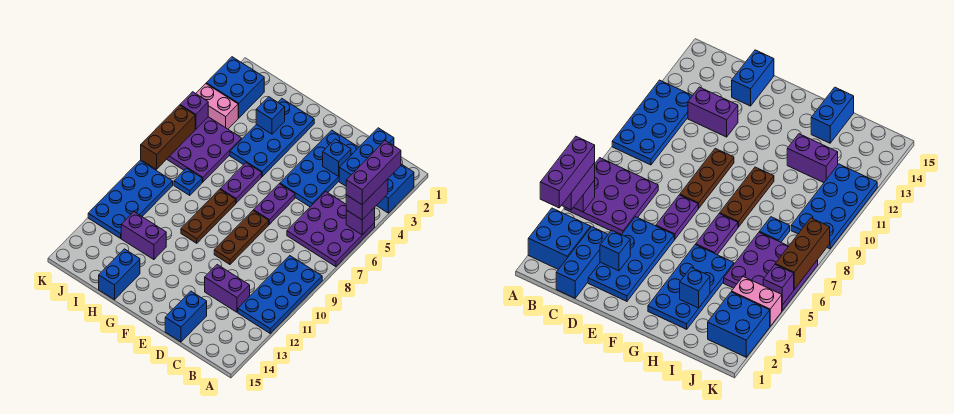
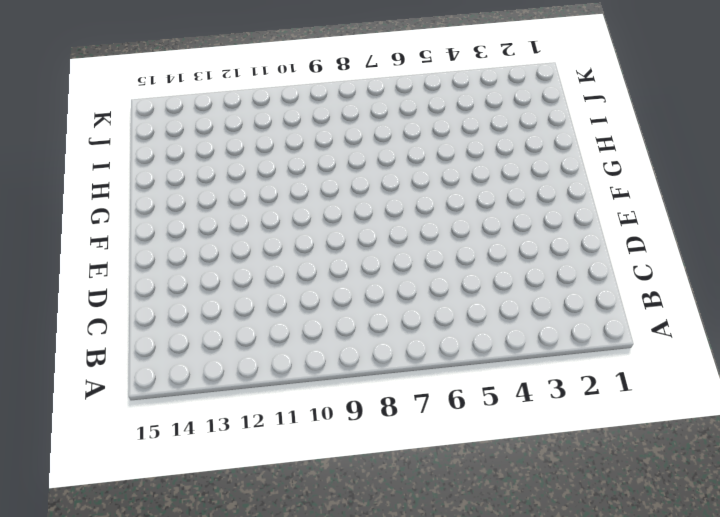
none -> blue 2x2 brick [376,164,414,213]
none -> purple 3x3 plate [287,191,375,267]
none -> blue 2x4 plate [238,256,322,333]

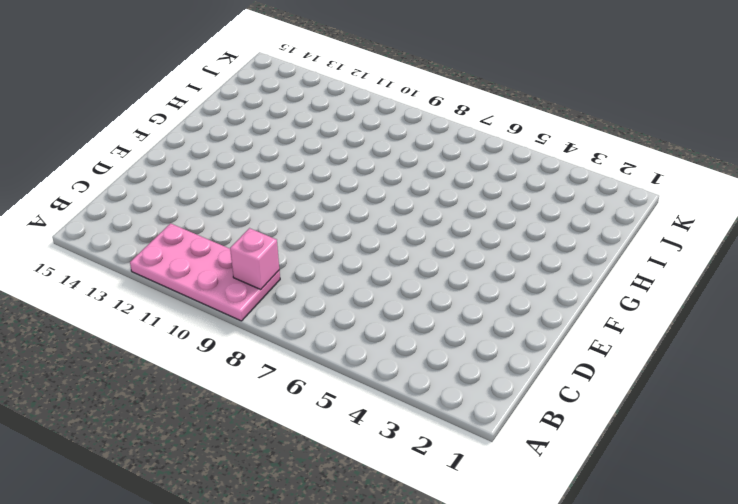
pink 2x4 plate [130,223,280,321] -> blue 2x4 plate [238,256,322,333]
pink 1x1 brick [230,228,279,289] -> none
none -> blue 2x2 brick [376,164,414,213]
none -> purple 3x3 plate [287,191,375,267]
none -> blue 1x3 brick [339,128,394,186]

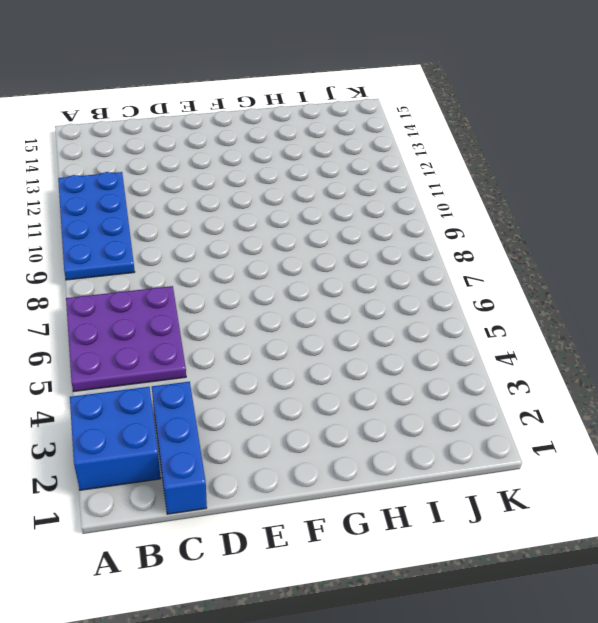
none -> purple 1x2 brick [205,265,250,312]
none -> blue 2x4 plate [280,130,359,207]
none -> blue 1x2 brick [165,291,207,342]

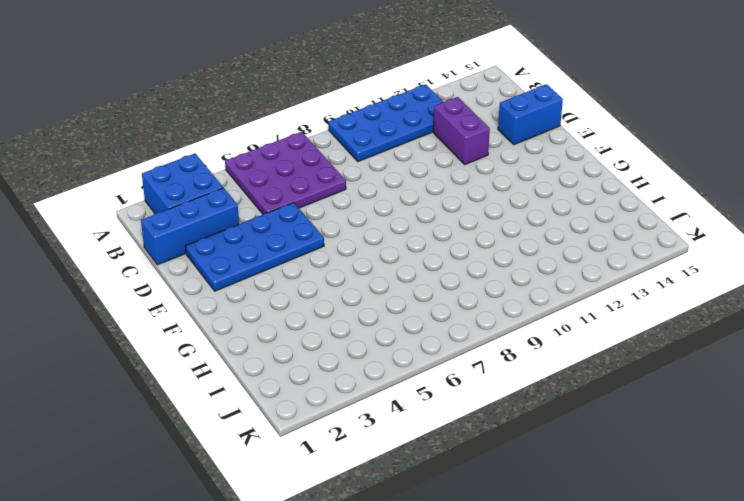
none -> purple 1x2 plate [254,184,295,224]
none -> brown 1x3 plate [214,211,269,264]
none -> blue 2x4 plate [230,99,314,176]

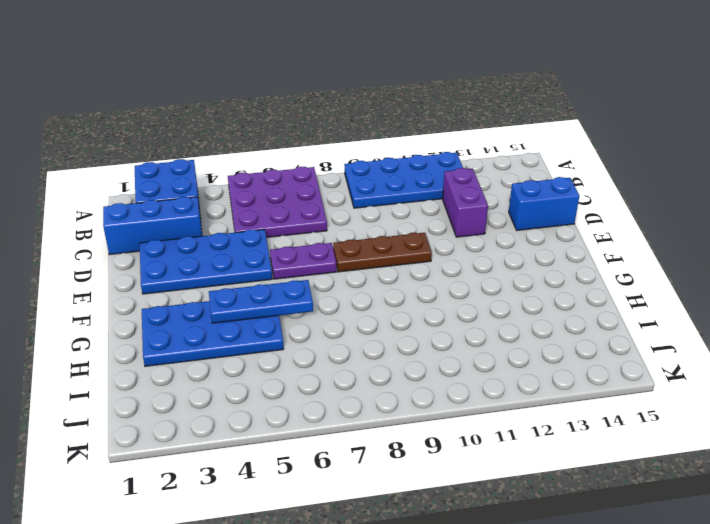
blue 1x3 plate [209,280,313,323] -> none
none -> purple 1x2 plate [220,163,262,203]
none -> brown 1x3 plate [181,189,236,243]
none -> purple 1x2 brick [121,212,166,260]

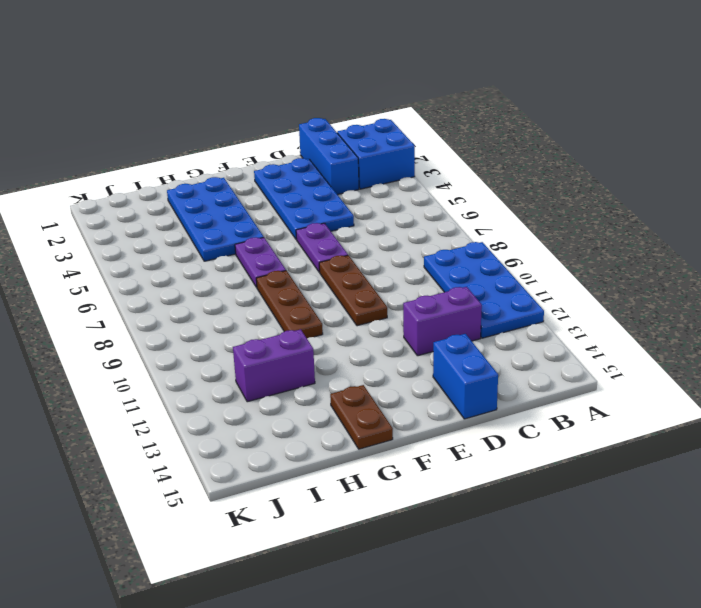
brown 1x2 plate [330,385,393,449] -> none
none -> purple 3x3 plate [287,191,375,267]
none -> blue 1x2 brick [99,249,140,300]
none -> purple 3x3 plate [167,117,242,182]

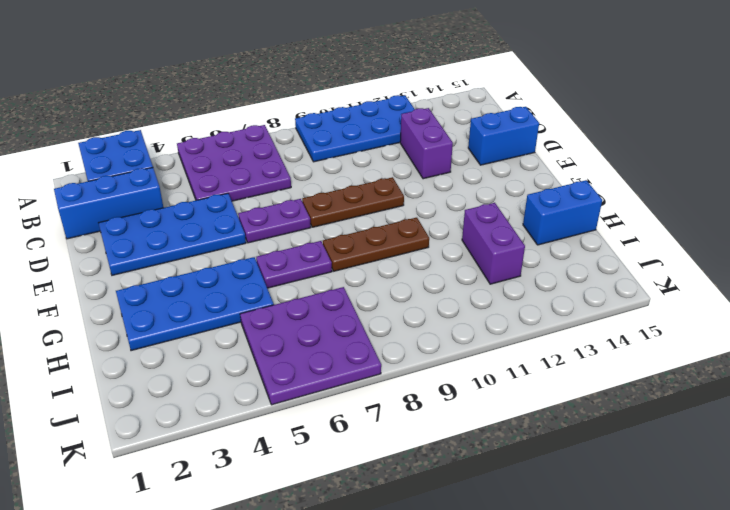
none -> blue 1x1 plate [174,168,202,195]
none -> blue 2x2 brick [206,57,264,118]
none -> pink 1x2 brick [196,84,238,129]

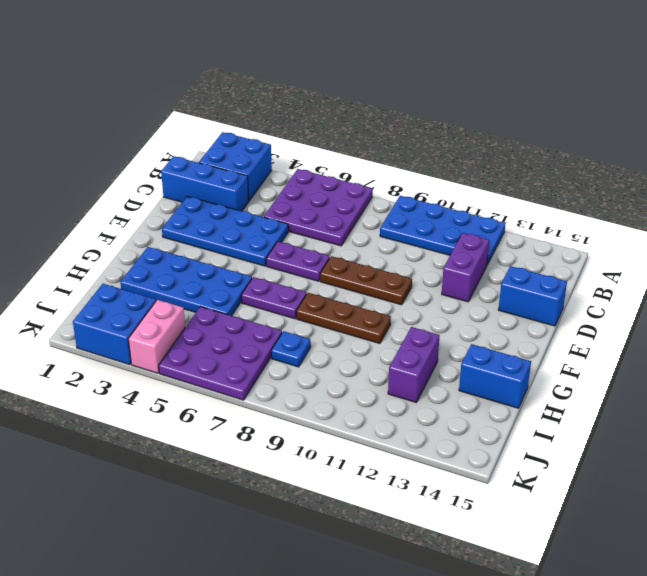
none -> blue 2x4 plate [88,161,173,238]
none -> purple 1x1 brick [346,208,375,235]
none -> blue 1x1 brick [323,139,351,176]

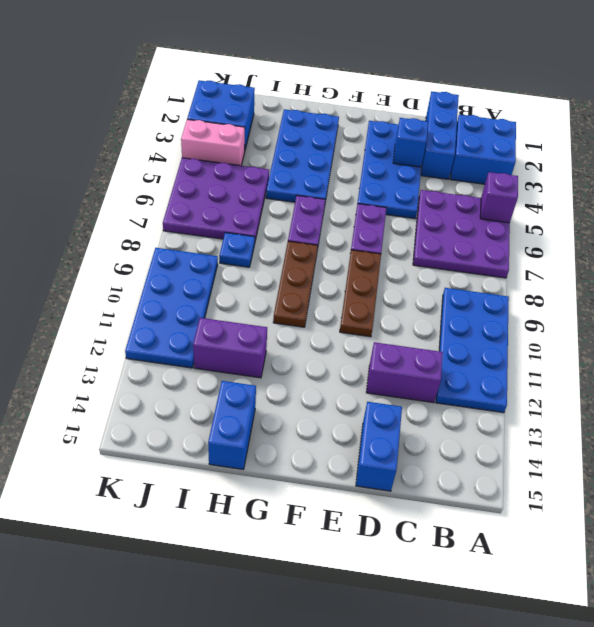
none -> blue 1x1 brick [256,97,285,134]
none -> purple 1x1 brick [180,92,208,129]
none -> brown 1x3 brick [141,105,195,169]

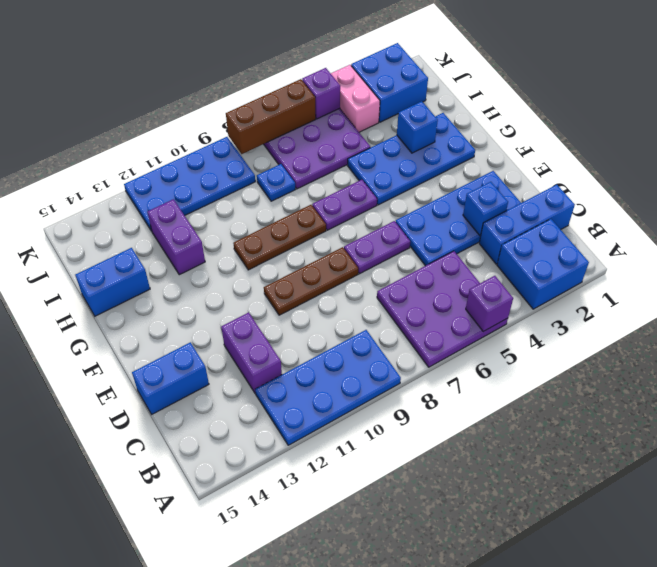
none -> purple 1x2 brick [346,179,388,220]
none -> purple 1x3 brick [346,141,401,205]

